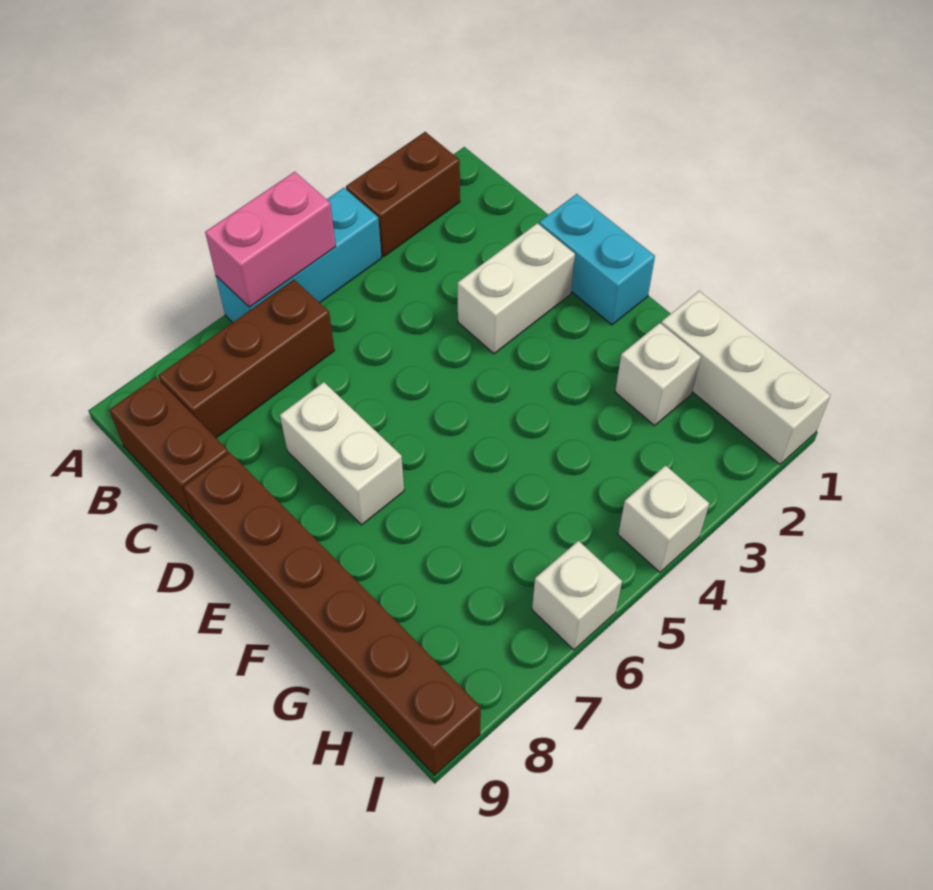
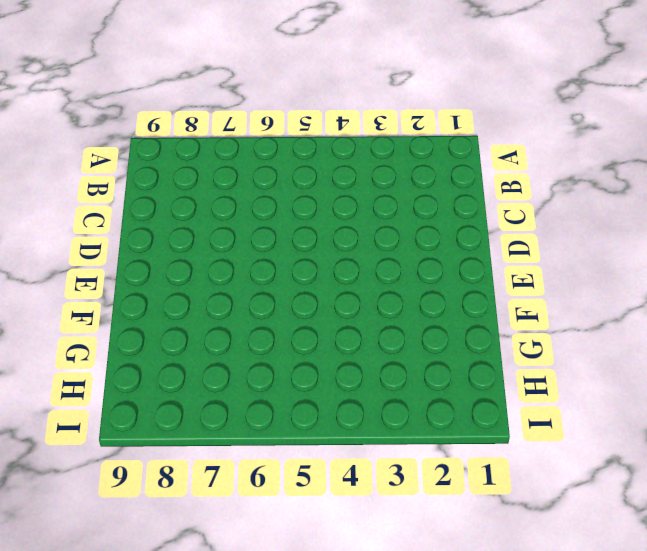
none -> brown 1x2 brick [346,132,460,257]
none -> cyan 1x3 brick [216,188,381,323]
none -> brown 1x3 brick [158,280,334,438]

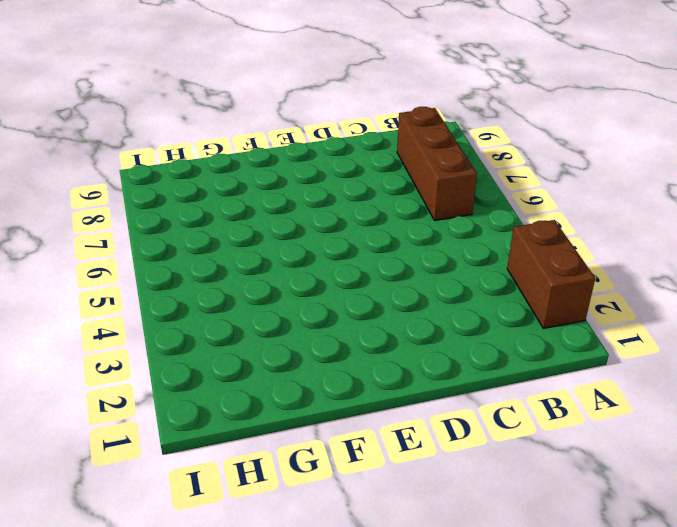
none -> cyan 1x3 brick [216,188,381,323]
none -> brown 1x2 brick [110,377,228,519]
none -> cyan 1x2 brick [539,194,655,325]

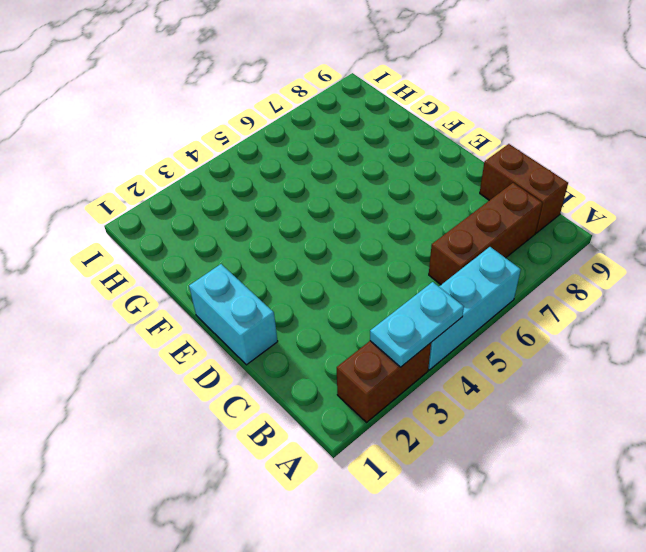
cyan 1x2 plate [370,282,464,367] -> none
none -> white 1x2 brick [458,223,575,354]
none -> white 1x2 brick [280,382,404,525]
none -> brown 1x6 brick [183,452,481,775]

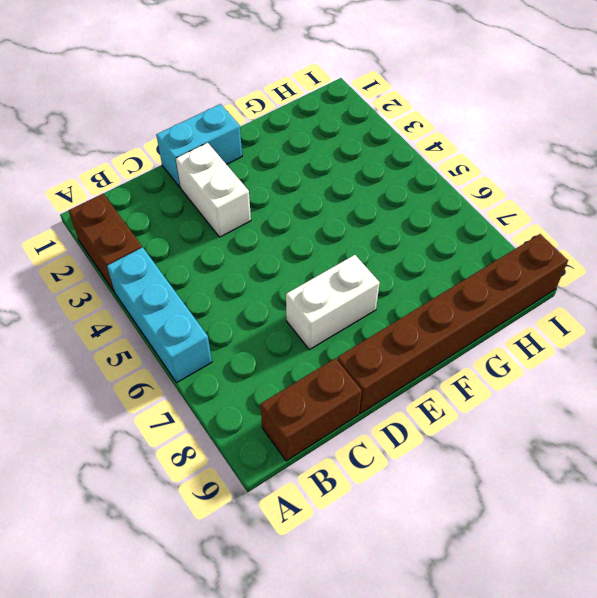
none -> brown 1x3 brick [158,280,334,438]
none -> white 1x3 brick [661,291,831,464]
none -> white 1x1 brick [615,323,701,425]

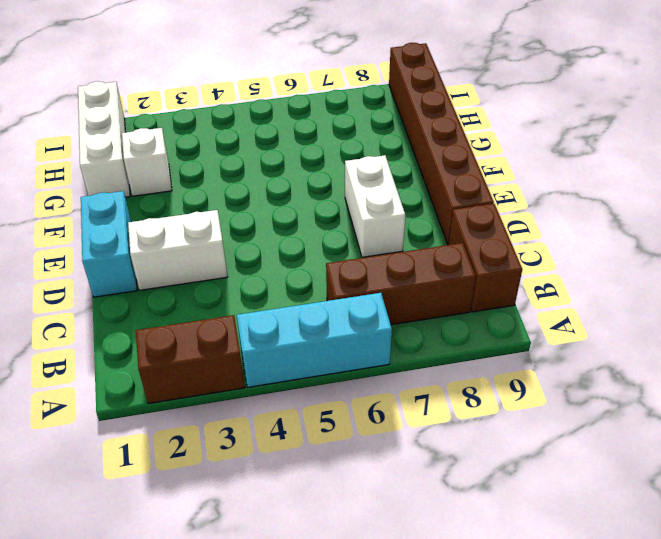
none -> white 1x1 brick [618,465,709,572]
none -> white 1x1 brick [532,541,622,650]
none -> pink 1x2 brick [205,172,336,307]

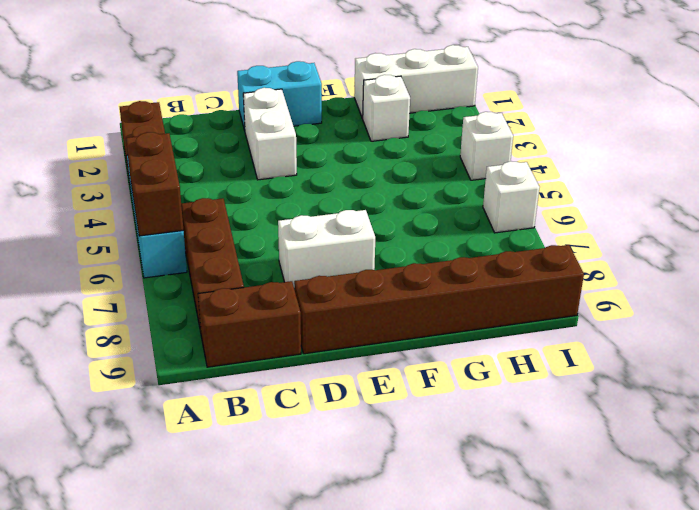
brown 1x2 brick [126,132,183,236] -> pink 1x2 brick [205,172,336,307]

